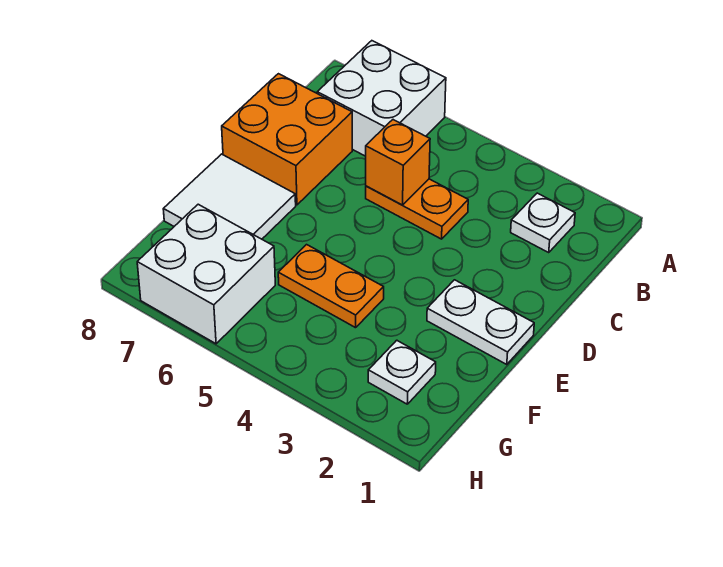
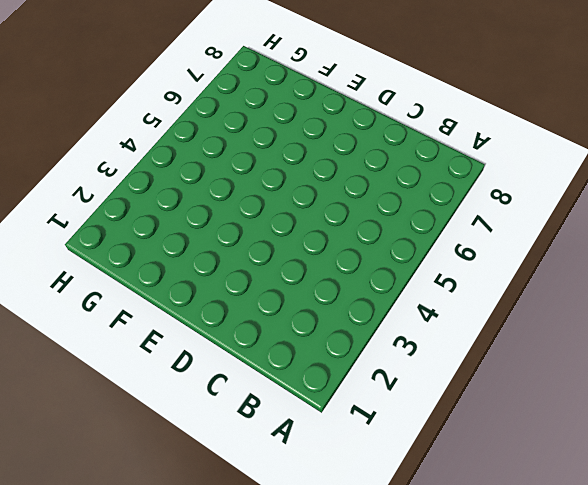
none -> white 2x2 brick [317,41,446,156]
none -> white 1x1 plate [511,193,575,252]

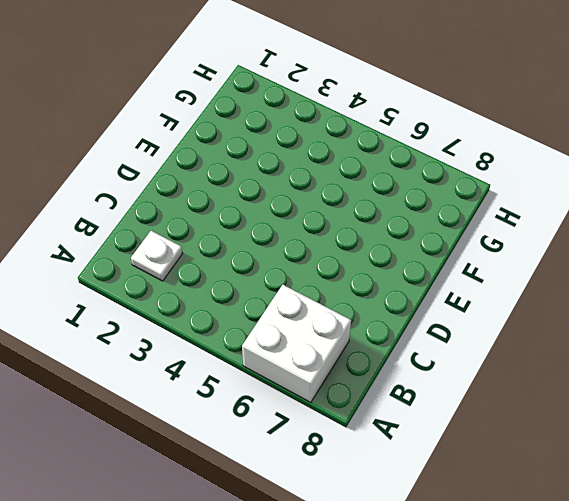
none -> orange 1x2 plate [366,179,468,239]
none -> orange 2x2 brick [222,74,352,205]

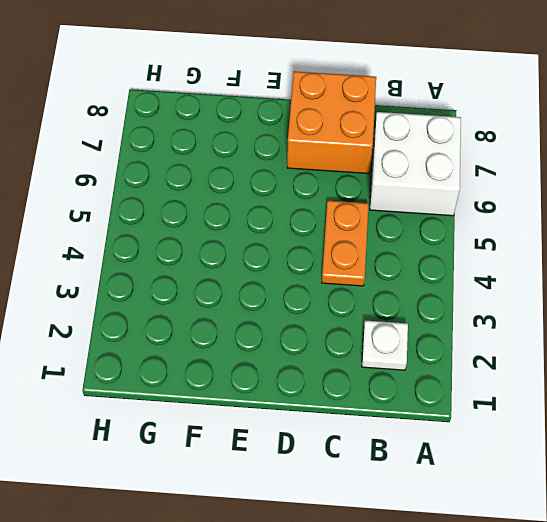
none -> white 1x2 plate [427,280,534,365]
none -> white 2x2 tile [163,154,296,239]

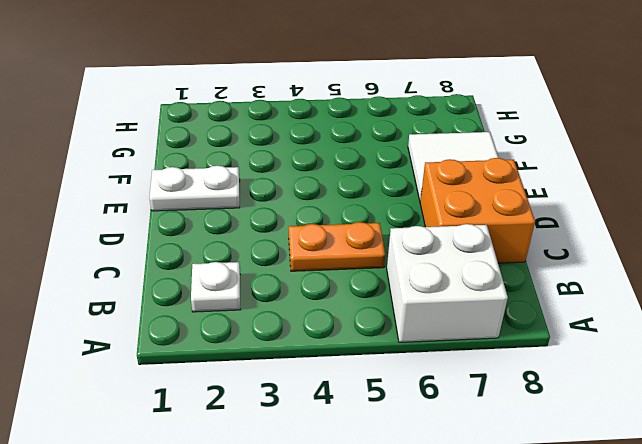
none -> orange 1x2 plate [278,245,384,328]
none -> white 1x1 plate [368,340,436,404]

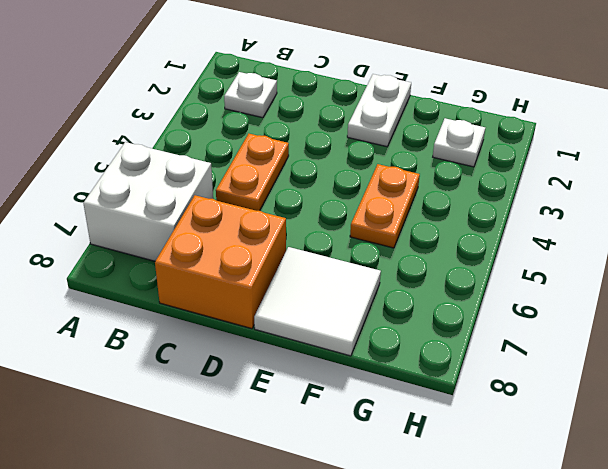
none -> white 2x2 brick [137,204,275,344]
none -> orange 1x1 brick [366,120,430,205]

